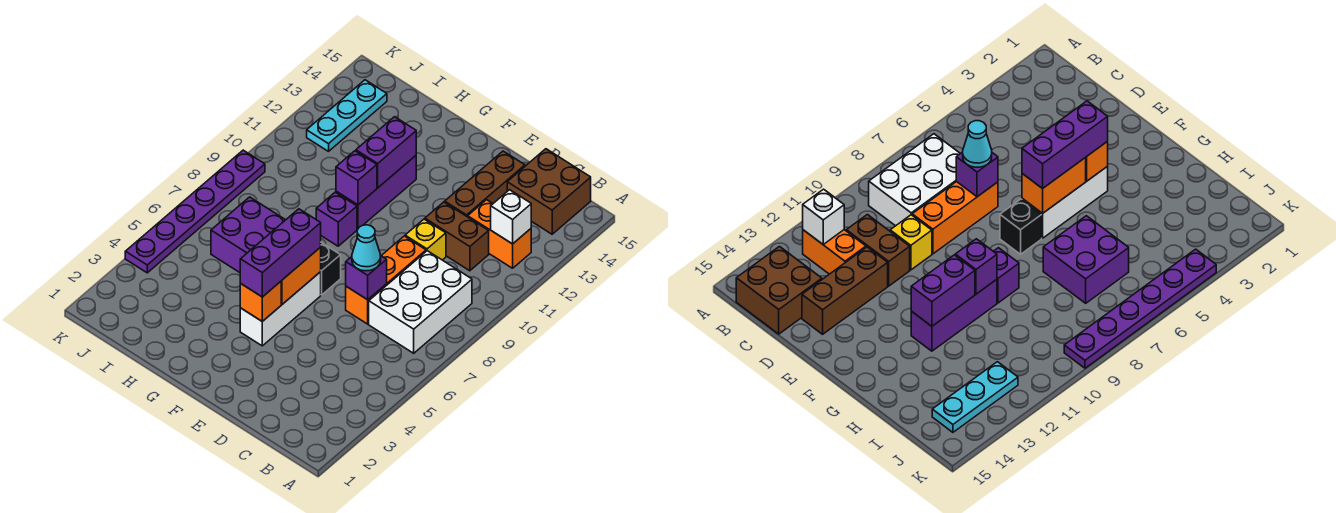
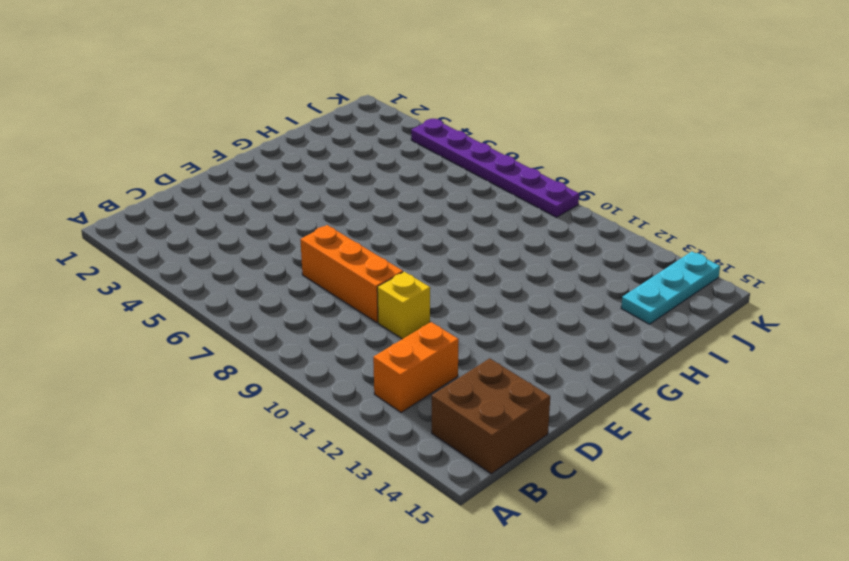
cyan 1x3 plate [621,252,720,324] -> cyan 1x3 plate turned to [307,80,387,151]
none -> white 2x3 brick [369,251,472,353]
none -> brown 1x2 brick [425,202,489,271]
none -> brown 1x3 brick [445,151,525,217]

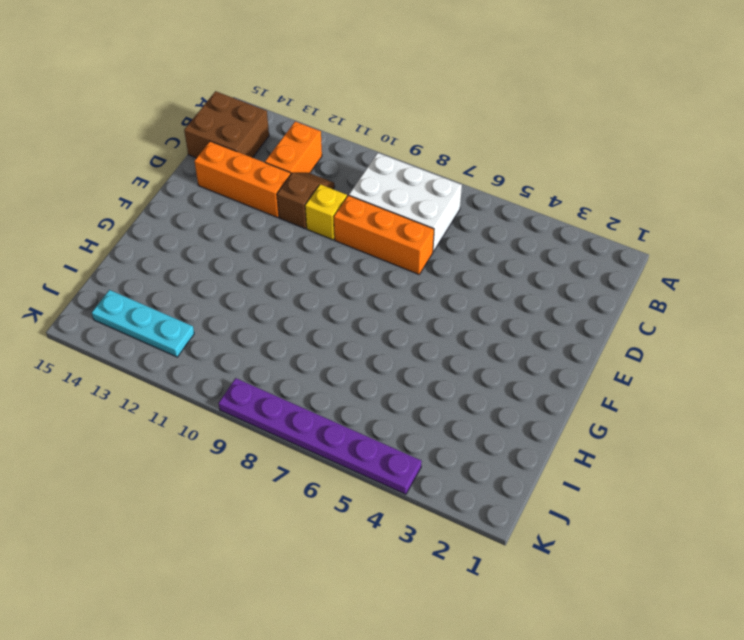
brown 1x2 slope [277,173,335,228] -> brown 1x2 brick [425,202,489,271]
orange 1x3 brick [194,141,291,217] -> brown 1x3 brick [445,151,525,217]
none -> white 1x3 brick [240,272,321,346]
none -> black 1x1 brick [321,243,341,295]
none -> purple 1x1 brick [316,192,357,246]

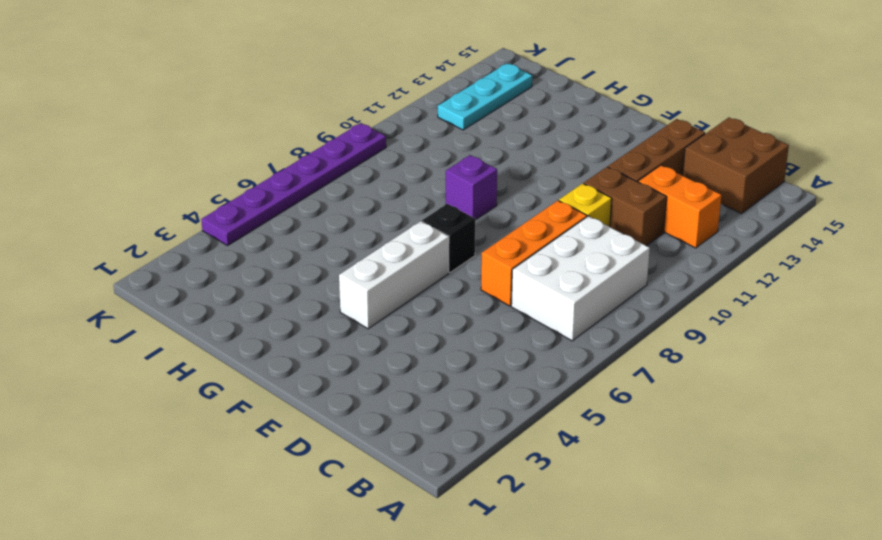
none -> purple 1x3 brick [336,156,416,229]
none -> purple 2x2 brick [211,197,285,273]
none -> white 1x1 brick [491,190,531,244]

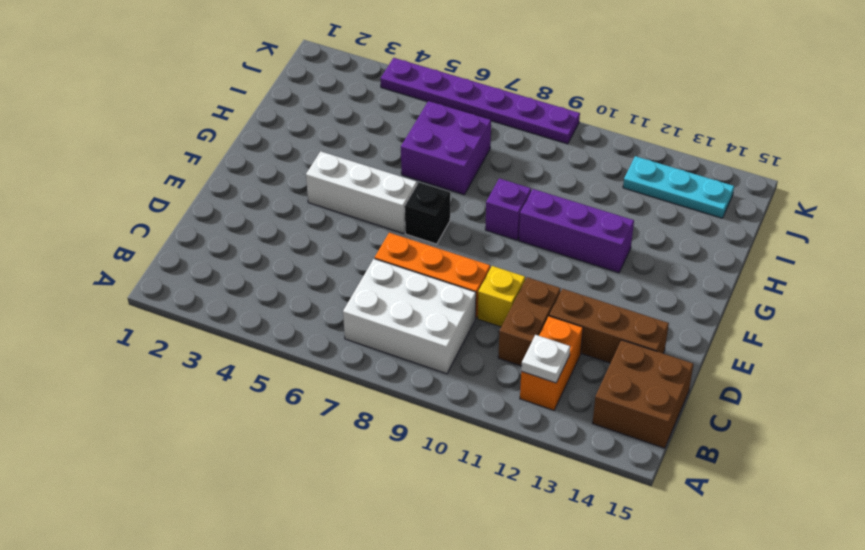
white 1x1 plate [521,335,570,383] -> white 1x1 brick [491,190,531,244]
none -> purple 1x1 brick [346,255,387,300]
none -> orange 1x1 brick [240,282,281,321]
none -> orange 1x2 brick [281,247,321,304]

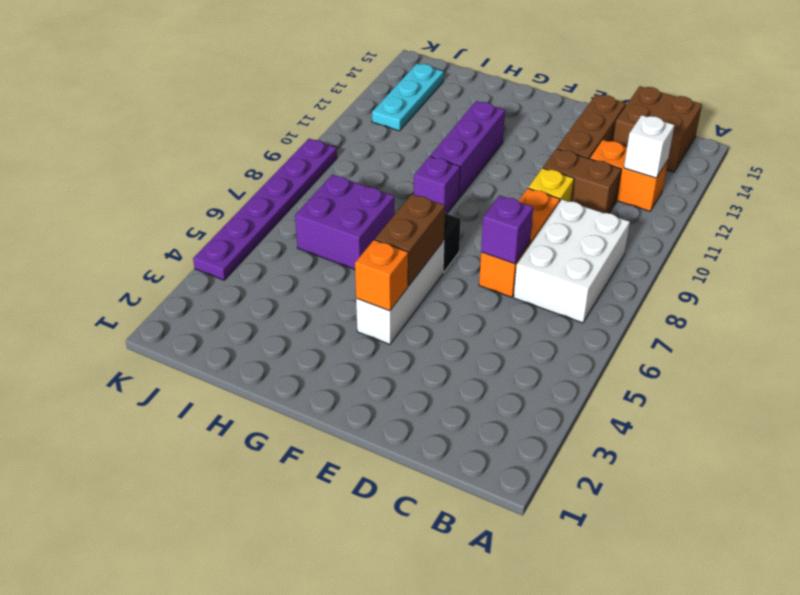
brown 1x2 brick [375,194,445,286] -> orange 1x2 brick [281,247,321,304]
none -> purple 1x1 brick [336,151,377,205]
none -> purple 1x2 brick [356,117,416,188]
none -> cyan 1x1 cone [352,225,381,271]

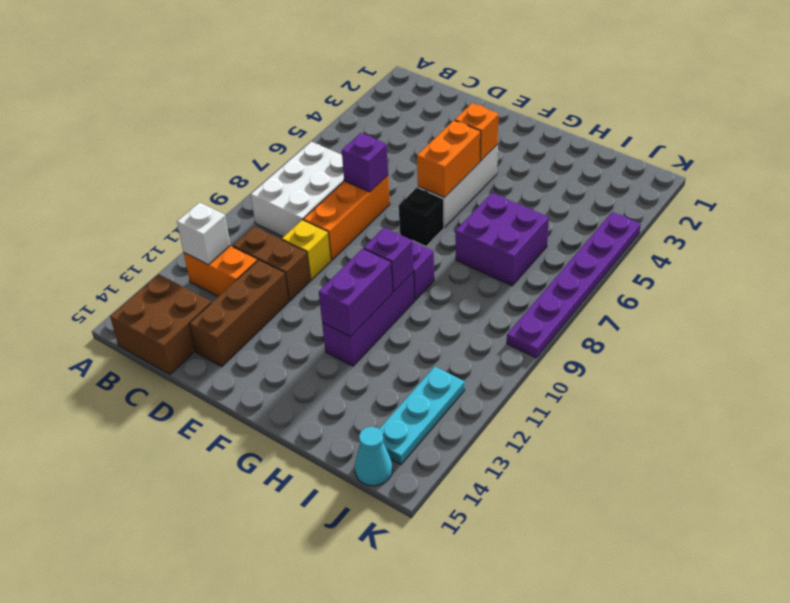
cyan 1x1 cone [355,427,392,486] -> cyan 1x1 cone moved to [352,225,381,271]
none -> purple 1x3 brick [240,209,321,297]

